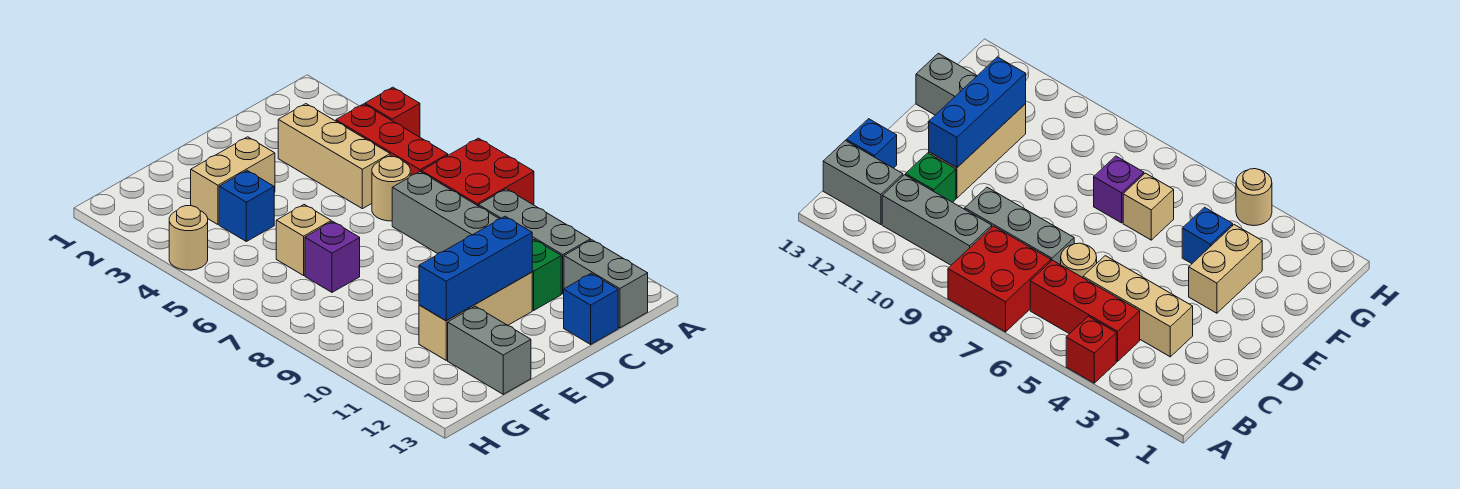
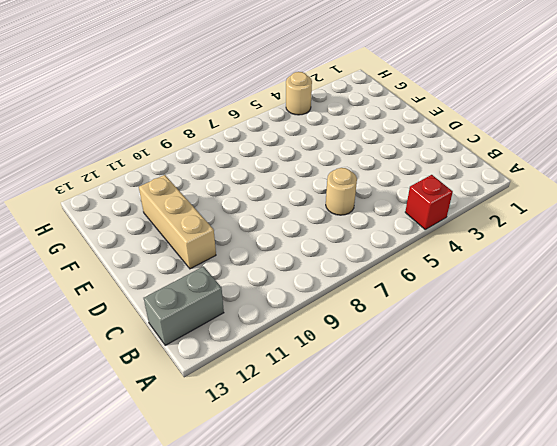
none -> red 2x2 brick [421,138,534,206]
none -> red 1x3 brick [336,104,448,176]
none -> grey 1x3 brick [479,189,591,294]

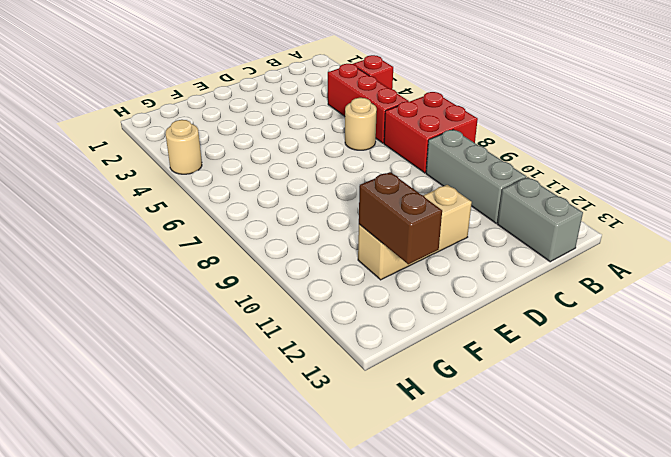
brown 1x2 brick [359,172,442,264] -> blue 1x3 brick [419,216,532,321]
none -> tan 1x3 brick [278,104,390,209]
none -> grey 1x3 brick [392,172,499,254]
none -> green 1x1 brick [532,240,561,310]

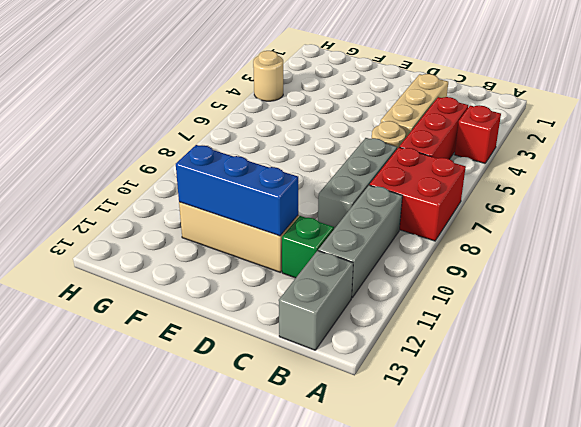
none -> blue 1x1 brick [564,273,618,344]
none -> tan 1x2 brick [191,137,275,224]
none -> blue 1x1 brick [219,171,274,242]

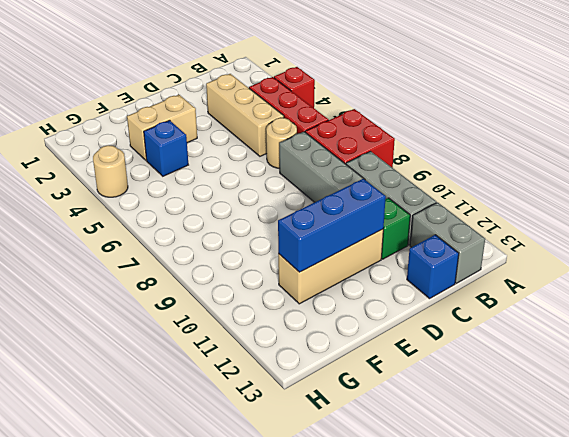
none -> tan 1x1 brick [276,205,331,275]
none -> purple 1x1 brick [305,221,360,292]
none -> grey 1x2 brick [448,306,531,394]

